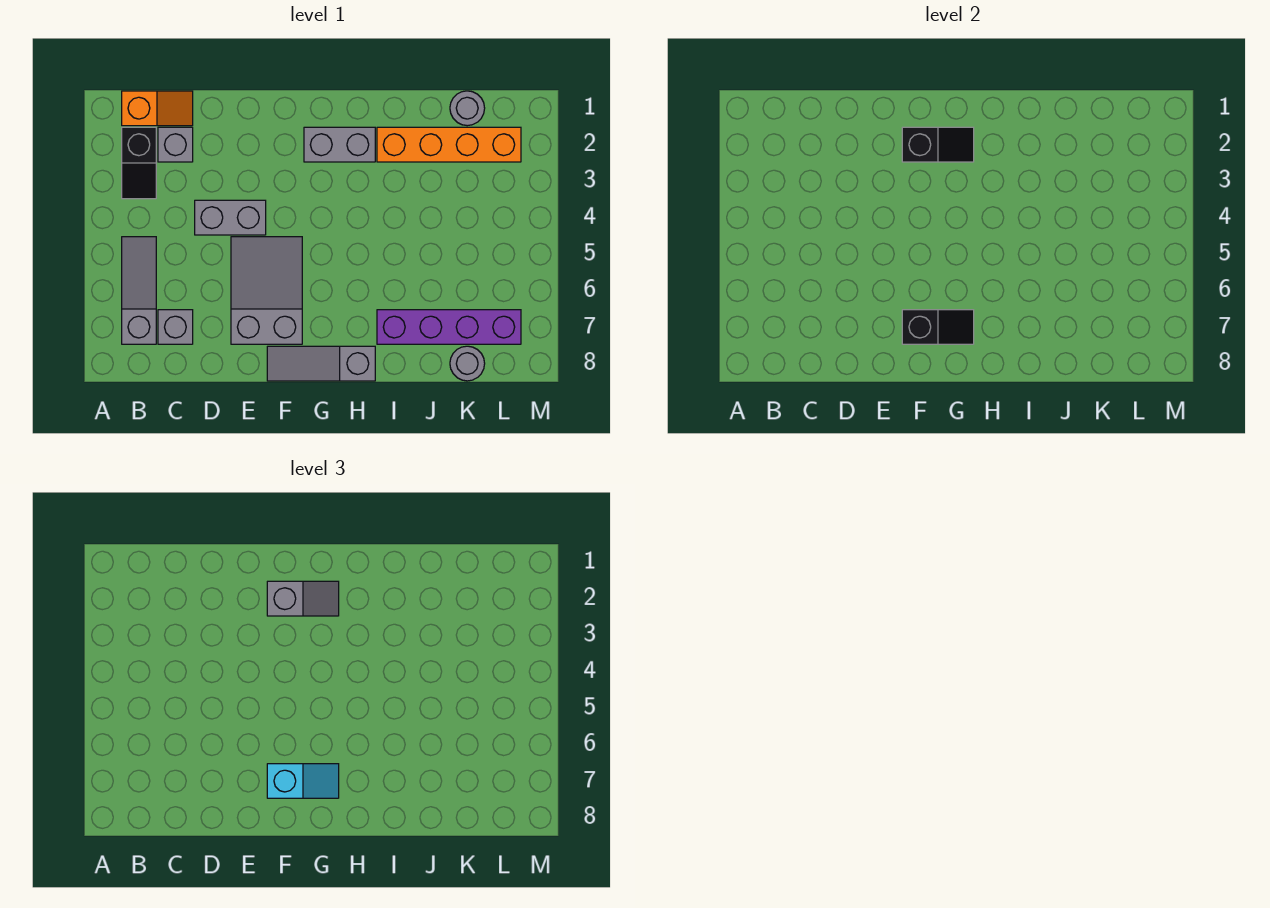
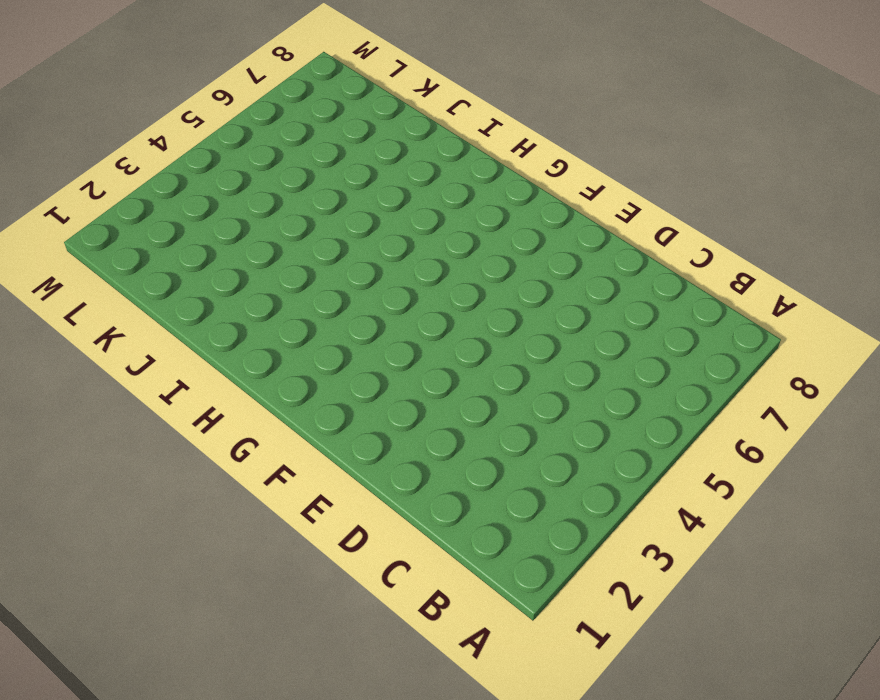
none -> orange 1x2 slope [122,91,193,126]
none -> black 1x2 slope [122,127,156,199]
none -> grey 1x3 slope [122,237,156,344]

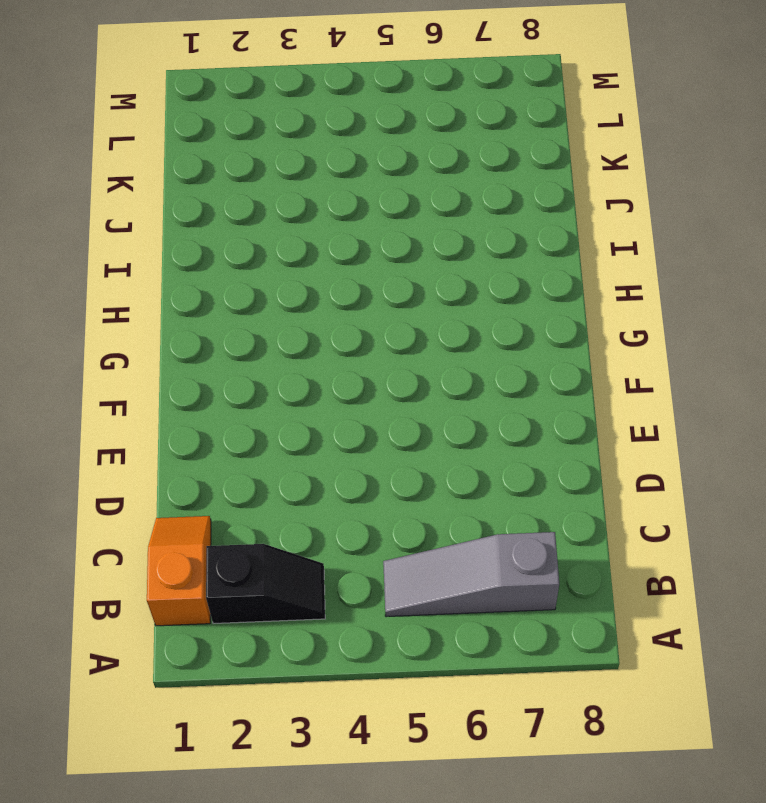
none -> grey 1x1 brick [158,127,193,162]
none -> grey 1x1 brick [158,310,193,344]
none -> grey 1x2 brick [195,200,266,235]

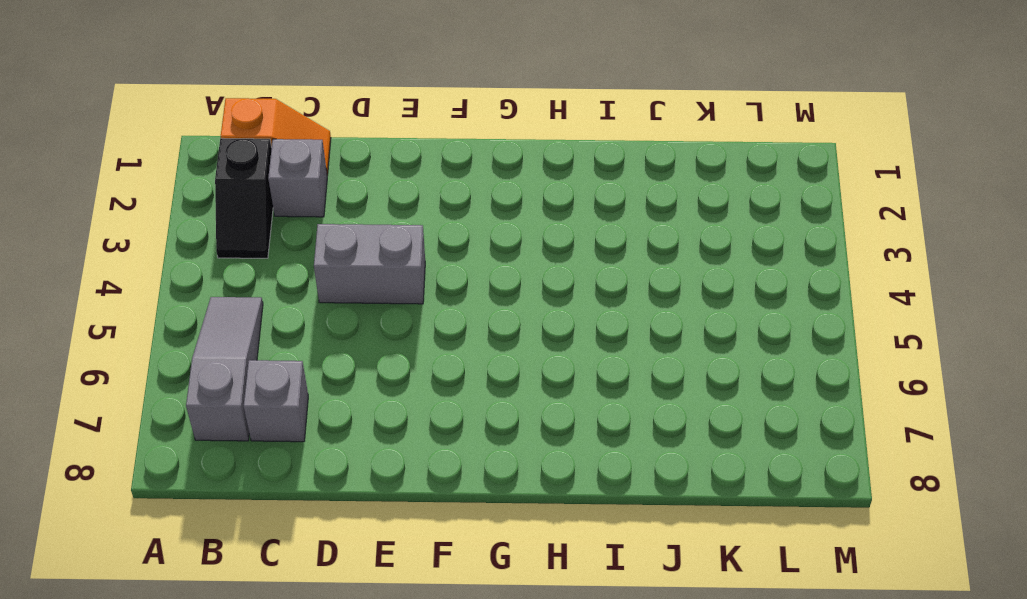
none -> grey 2x3 slope [231,237,302,344]
none -> grey 1x3 slope [267,346,375,381]
none -> grey 1x2 brick [304,127,375,162]

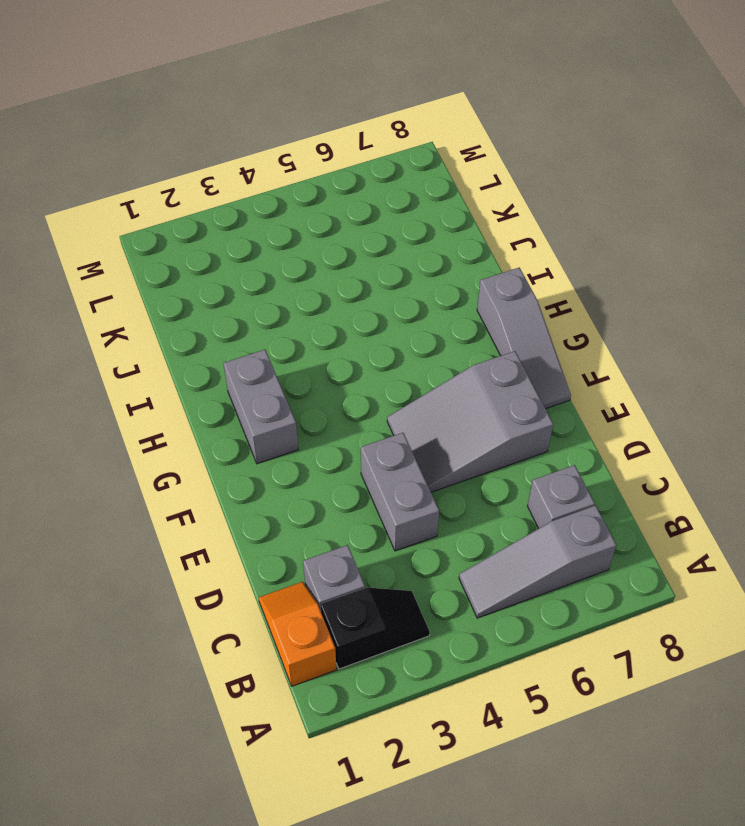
none -> orange 1x4 brick [377,127,521,162]
none -> purple 1x4 brick [377,310,521,344]
none -> grey 1x1 round brick [450,91,485,126]

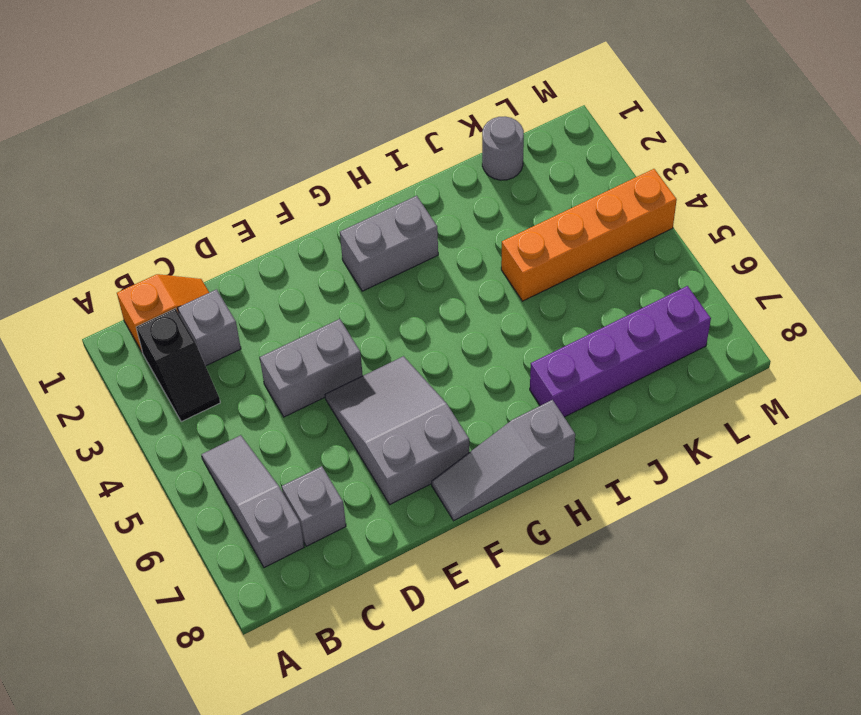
orange 1x4 brick [501,169,677,301] -> orange 1x4 brick moved to [377,127,521,162]
none -> grey 1x1 round brick [450,346,485,381]
none -> black 1x2 slope [902,127,974,162]
none -> black 1x2 slope [902,310,974,344]

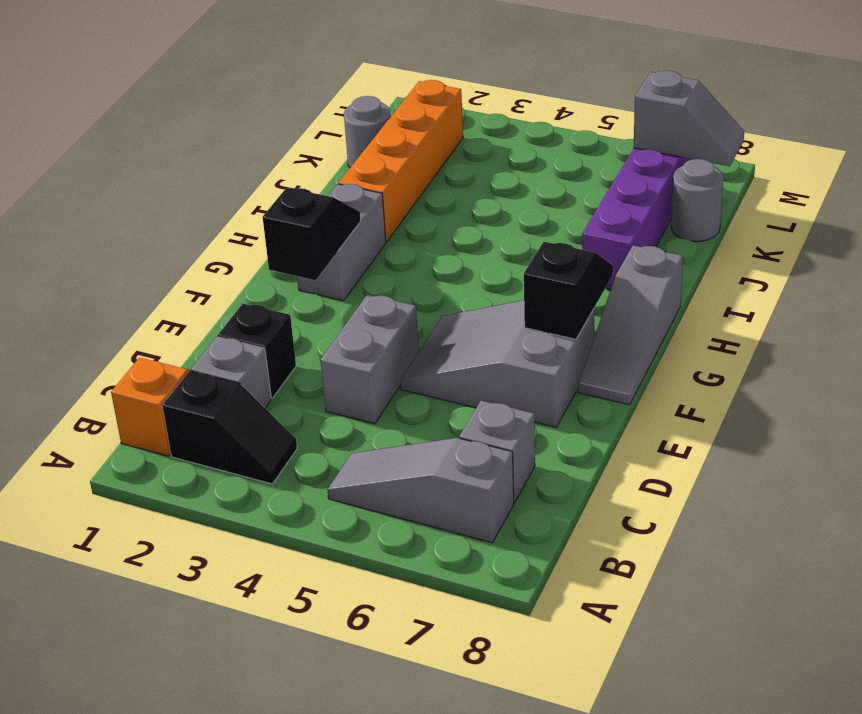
black 1x1 brick [218,304,296,398] -> none
grey 1x2 slope [634,70,744,166] -> grey 1x2 slope turned to [267,581,339,616]
none -> cyan 1x2 slope [267,764,339,798]

